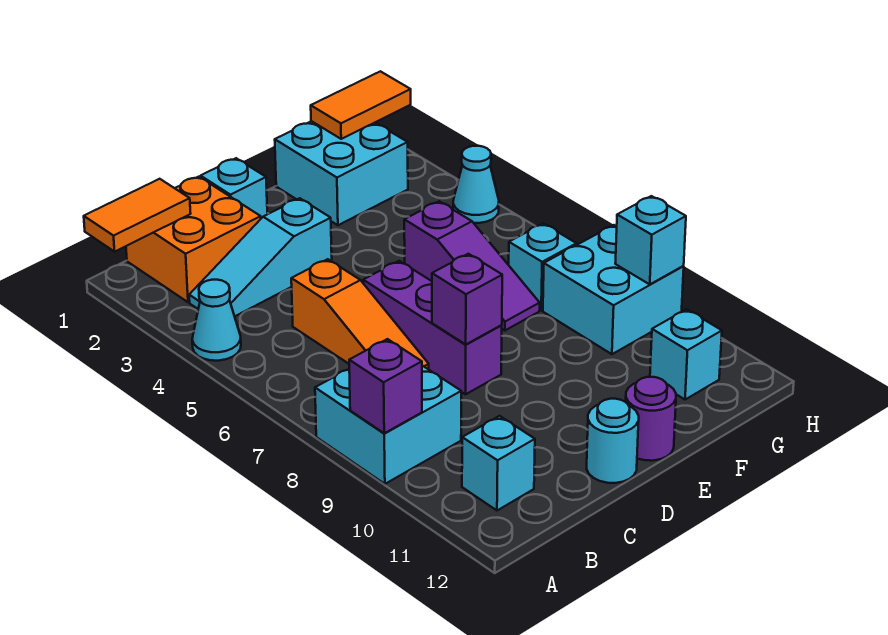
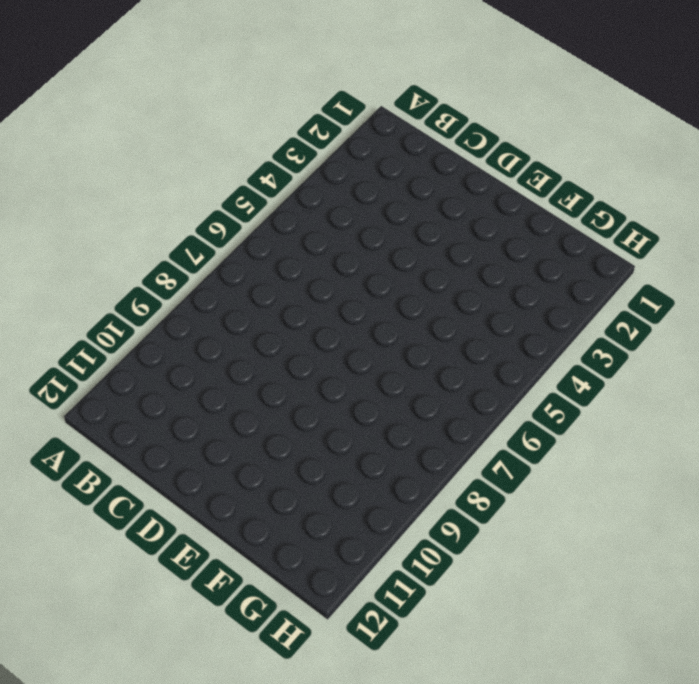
none -> cyan 1x1 cone [192,280,241,361]
none -> cyan 2x2 brick [315,366,461,484]
none -> orange 2x2 brick [126,177,261,302]

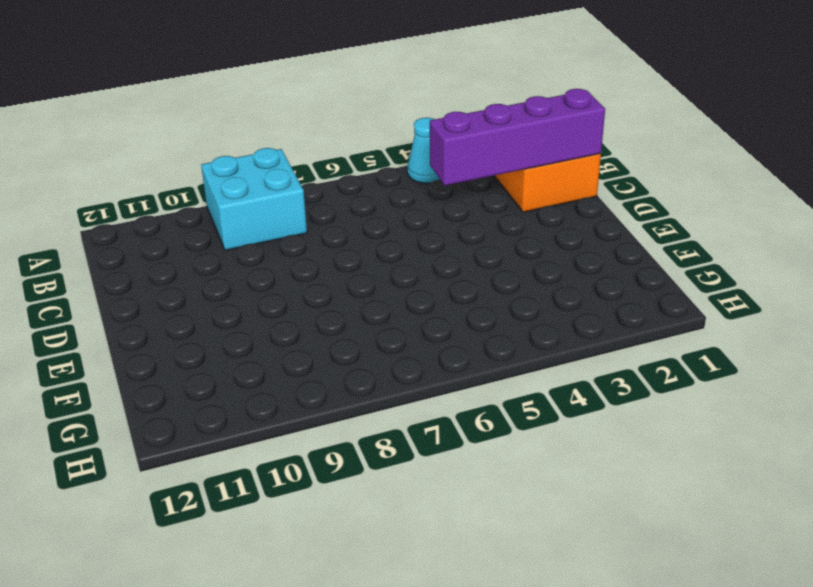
purple 1x4 brick [430,89,605,186] -> none
none -> cyan 1x3 slope [189,198,332,316]
none -> cyan 1x1 brick [462,416,535,510]
none -> orange 1x3 slope [291,259,429,369]

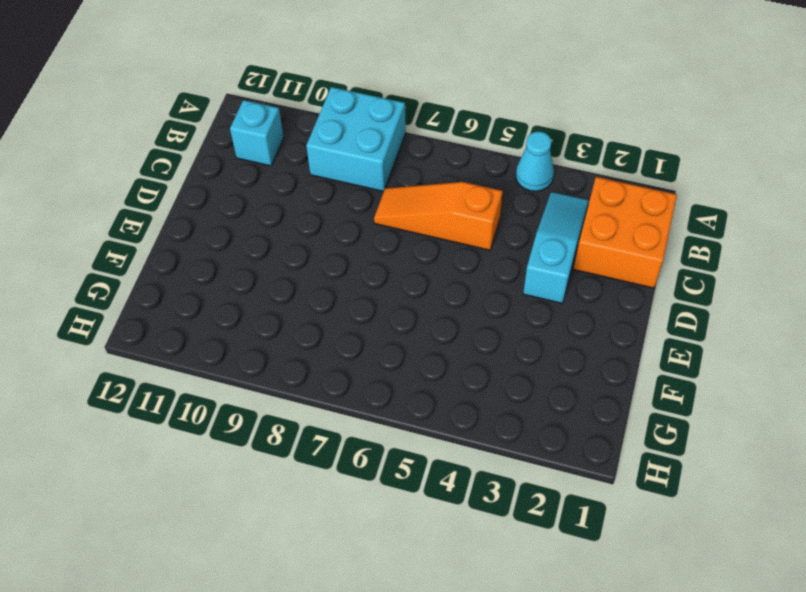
none -> cyan 1x1 brick [201,158,267,218]
none -> purple 1x3 brick [363,261,502,394]
none -> cyan 1x1 round brick [587,399,639,483]

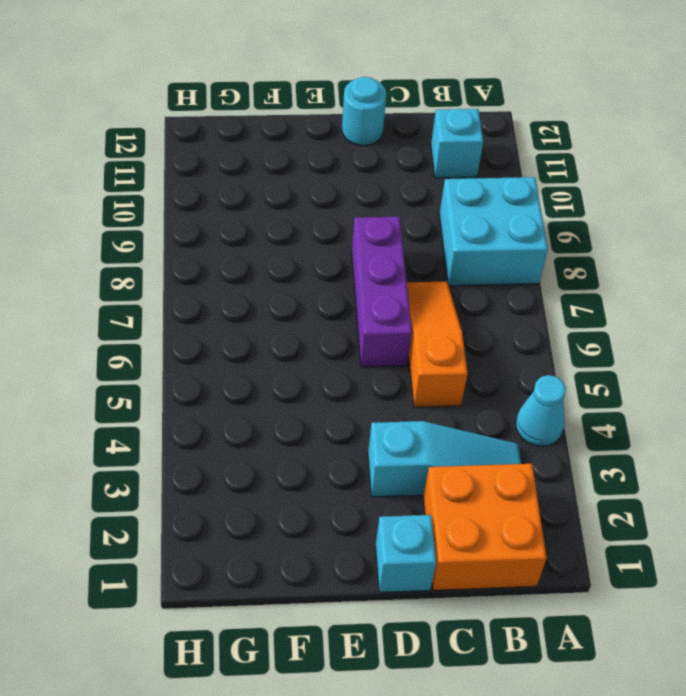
none -> purple 1x1 round brick [626,377,676,461]
none -> cyan 2x2 brick [275,121,408,225]
none -> purple 1x3 slope [404,201,540,330]

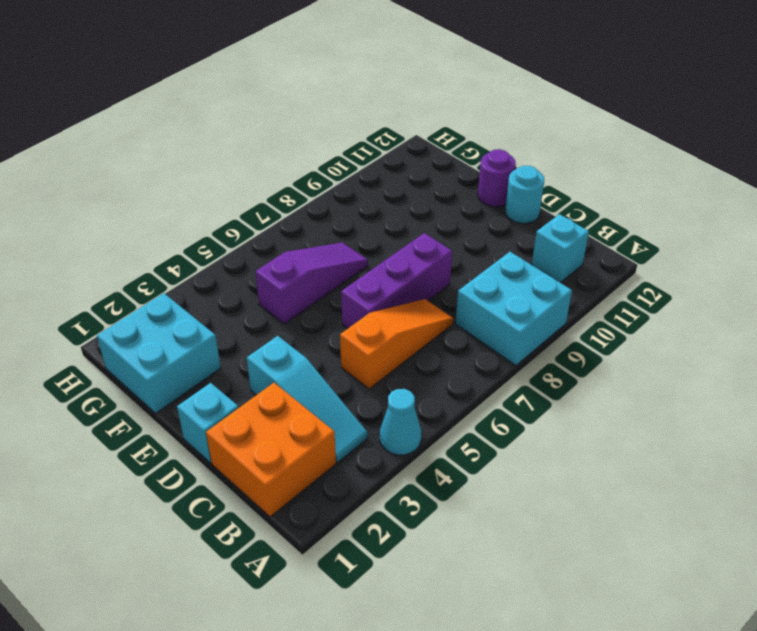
none -> cyan 1x1 brick [509,223,577,310]
none -> cyan 2x2 brick [543,225,684,354]
none -> cyan 1x1 brick [650,309,722,400]

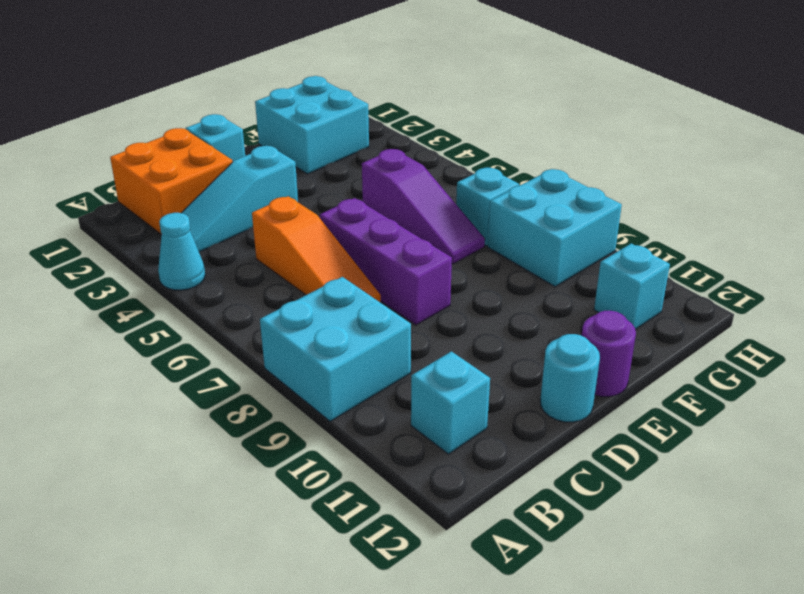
none -> cyan 1x1 cone [453,146,499,223]
none -> orange 1x2 tile [84,179,191,252]
none -> purple 1x1 brick [349,339,422,433]

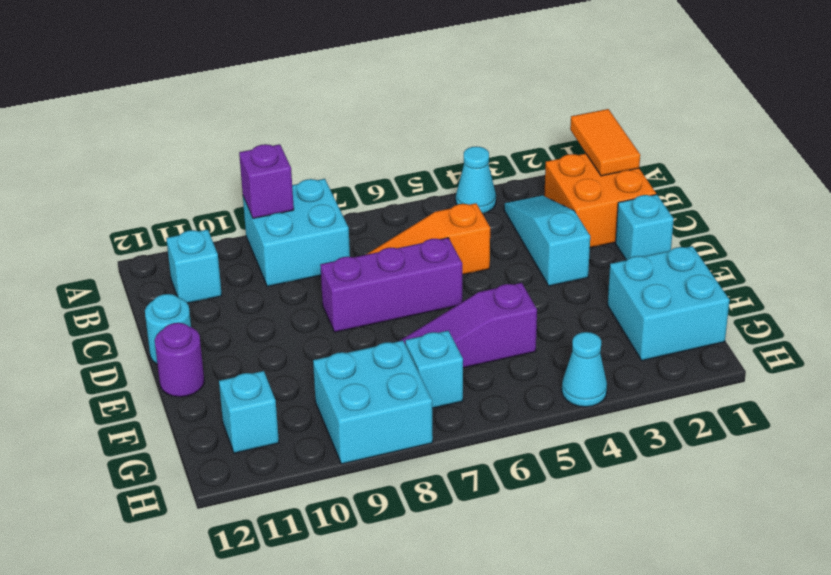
none -> purple 1x1 brick [432,254,502,344]
none -> orange 1x2 tile [311,71,411,139]
none -> cyan 1x1 brick [615,196,686,284]

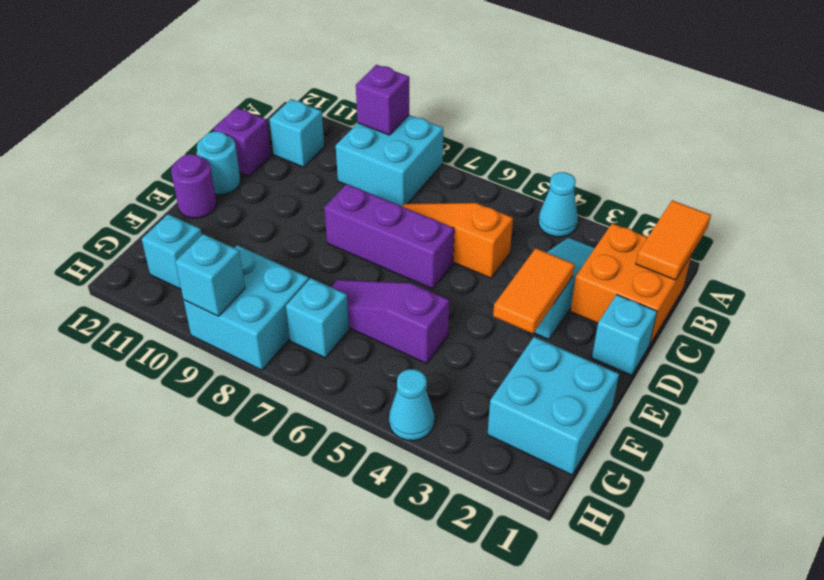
purple 1x1 brick [214,108,271,176] -> purple 1x1 brick moved to [432,254,502,344]
orange 1x2 tile [493,248,575,334] -> orange 1x2 tile moved to [311,71,411,139]

